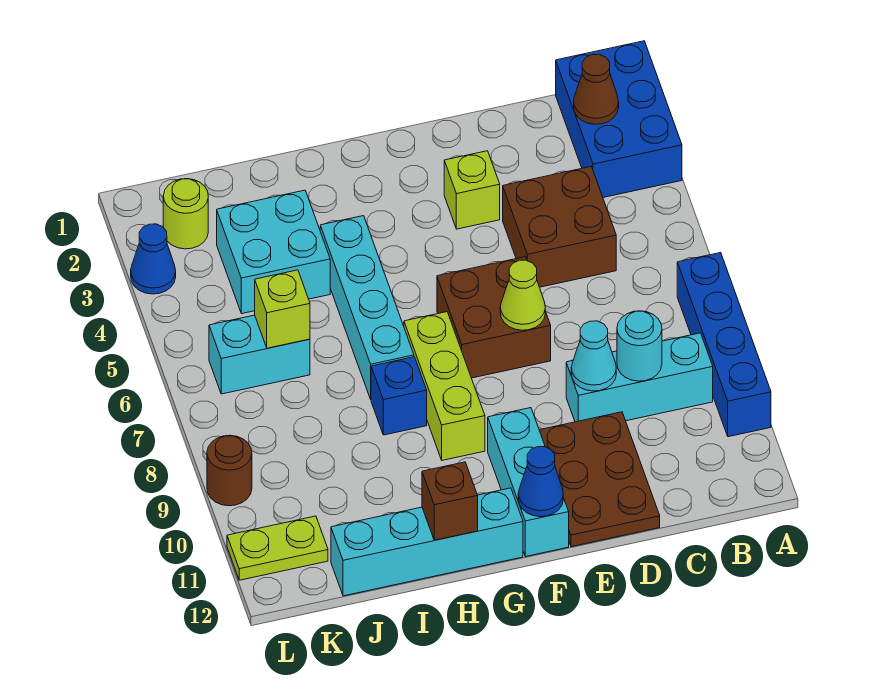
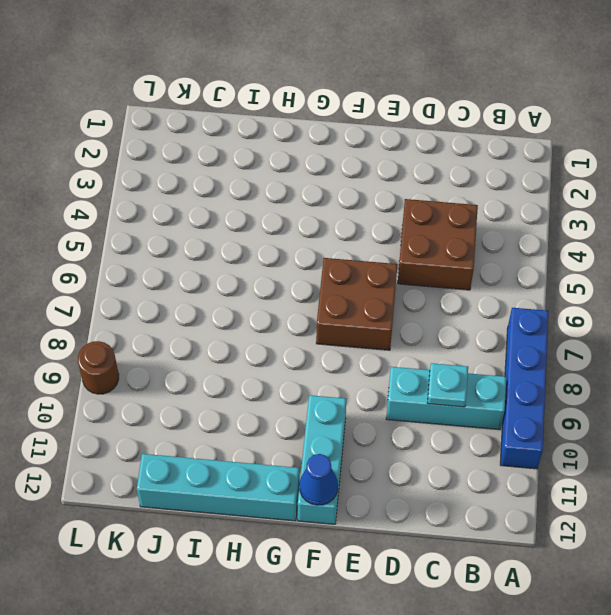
cyan 1x1 plate [428,363,468,407] -> cyan 1x1 round brick [617,311,662,381]
none -> blue 2x3 brick [556,41,682,197]
none -> brown 2x3 plate [539,412,660,547]
none -> lime 1x1 brick [444,151,500,229]

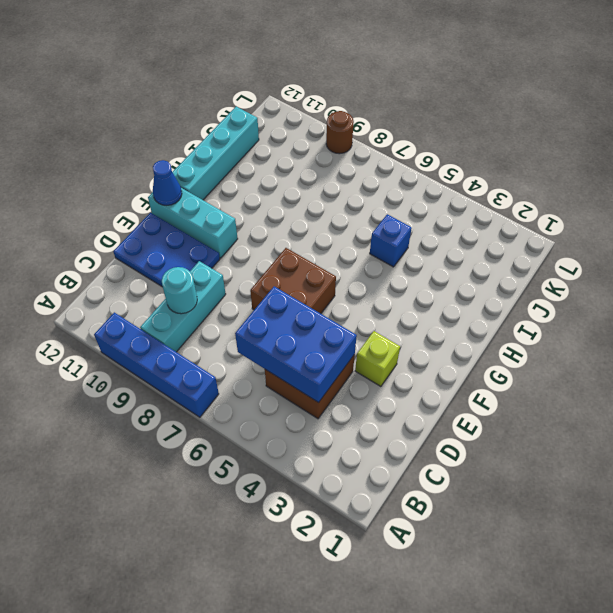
blue 2x3 brick [235,286,357,403] -> blue 2x3 brick moved to [556,41,682,197]
blue 2x3 plate [113,213,220,287] -> brown 2x3 plate [539,412,660,547]
blue 1x1 brick [370,214,412,267] -> blue 1x1 brick moved to [371,357,427,435]
none -> lime 1x3 brick [404,312,485,460]
none -> cyan 1x4 brick [320,216,414,399]
none -> cyan 2x2 brick [217,190,330,314]

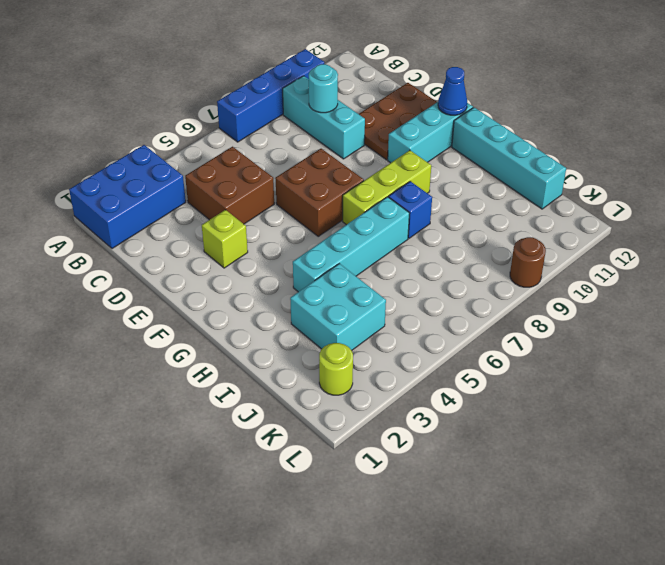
none -> cyan 1x2 brick [209,315,310,394]
none -> lime 1x2 plate [227,516,328,580]
none -> blue 1x1 cone [131,224,176,294]

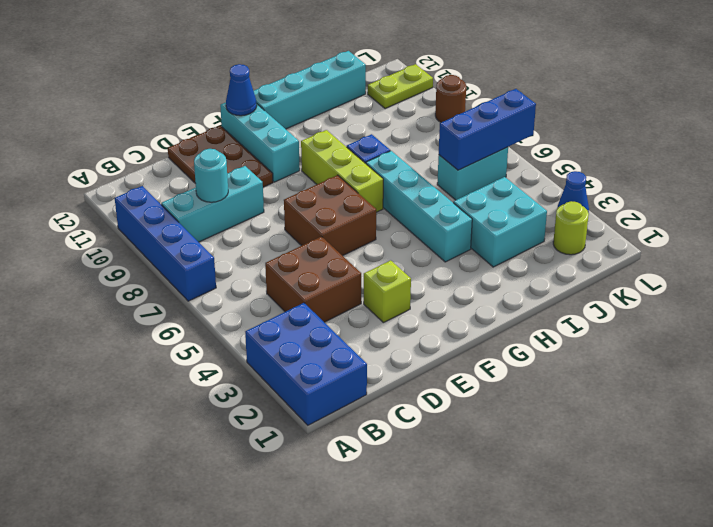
blue 1x3 brick [439,89,536,170] -> lime 1x1 brick [255,270,310,348]
none -> brown 1x1 cone [574,54,619,124]
none -> cyan 1x1 cone [571,321,616,391]
none -> lime 1x1 cone [500,260,545,330]

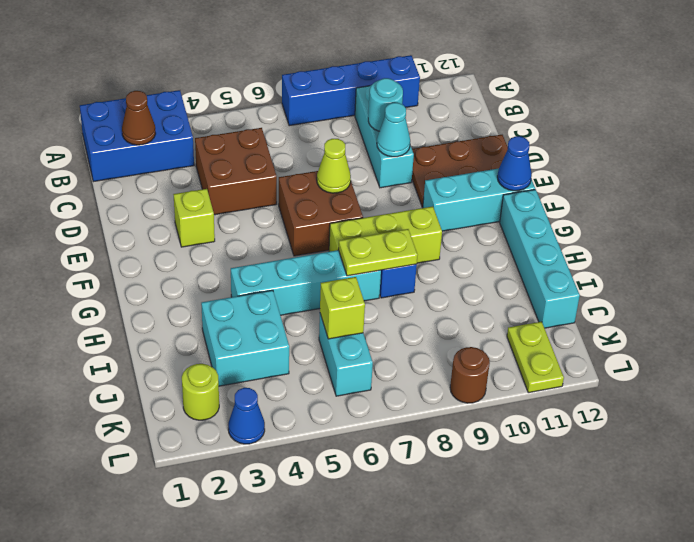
lime 1x2 plate [339,229,417,276] -> none
none -> brown 1x1 brick [422,462,478,540]

